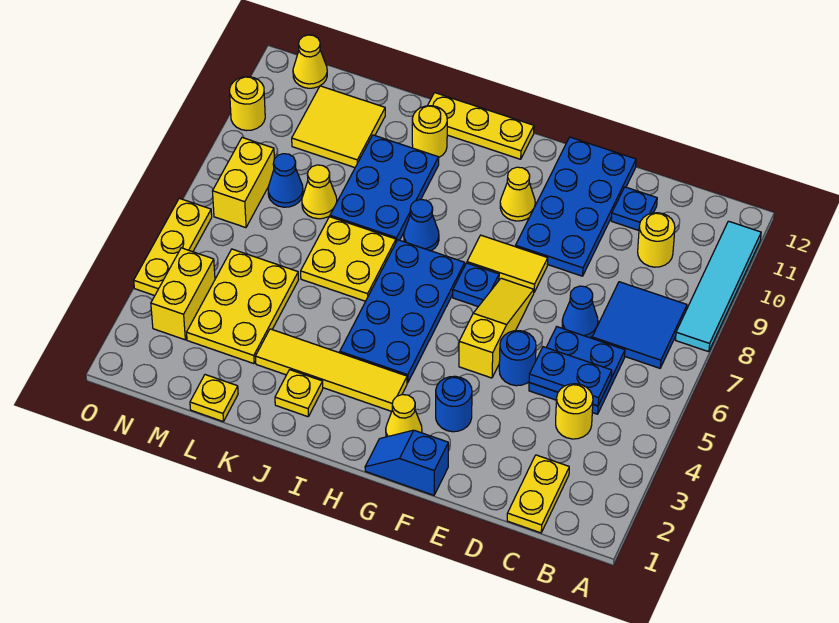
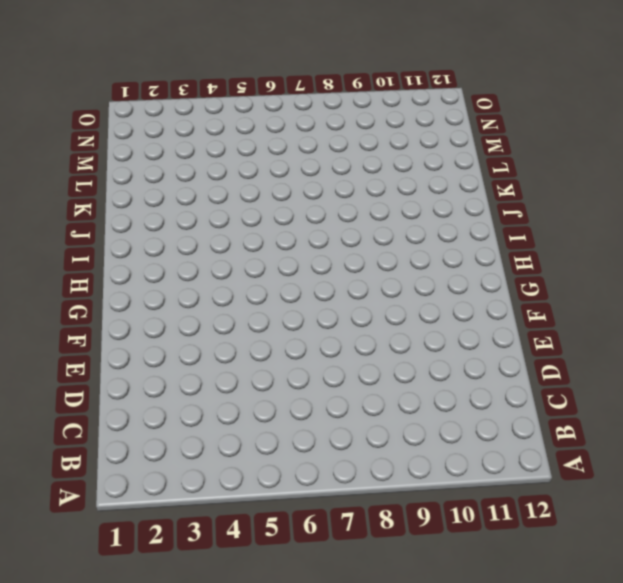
none -> cyan 1x4 tile [676,221,761,352]
none -> blue 2x2 tile [592,282,687,368]
none -> yellow 1x2 plate [507,455,569,533]
none -> yellow 1x1 round brick [556,384,593,439]

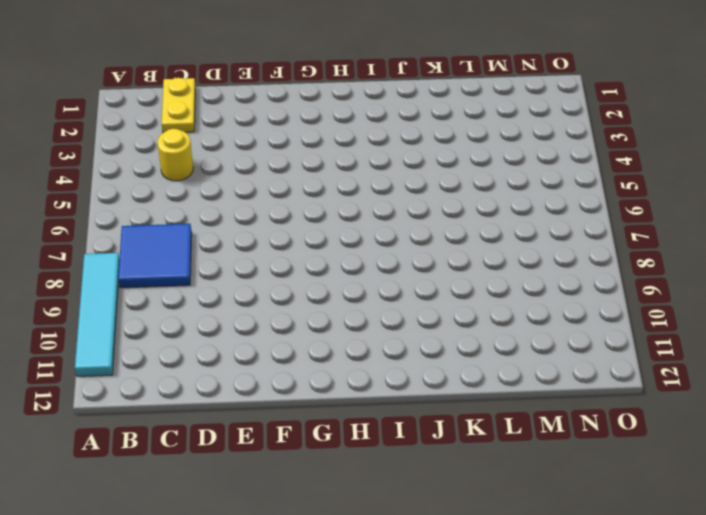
none -> blue 2x2 plate [529,327,625,414]
none -> yellow 1x1 round brick [638,213,675,267]
none -> blue 1x1 cone [562,286,598,338]
none -> blue 1x1 plate [611,187,657,230]

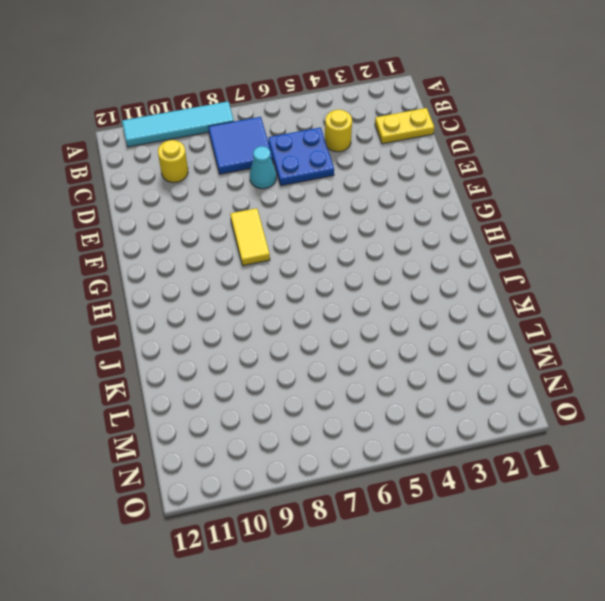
cyan 1x1 cone [250,146,276,189] -> blue 1x1 cone [562,286,598,338]
none -> blue 1x1 plate [611,187,657,230]
none -> blue 1x1 round brick [499,331,536,386]
none -> blue 2x4 plate [515,137,636,276]
none -> blue 1x2 slope [365,430,448,495]

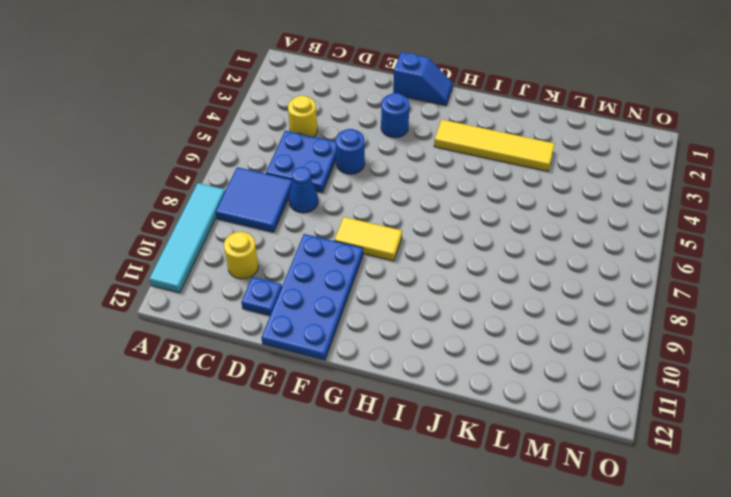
none -> yellow 1x2 plate [507,455,569,533]
none -> yellow 1x3 slope [459,278,534,378]
none -> yellow 1x1 cone [386,395,422,437]
none -> blue 1x1 plate [453,263,499,307]

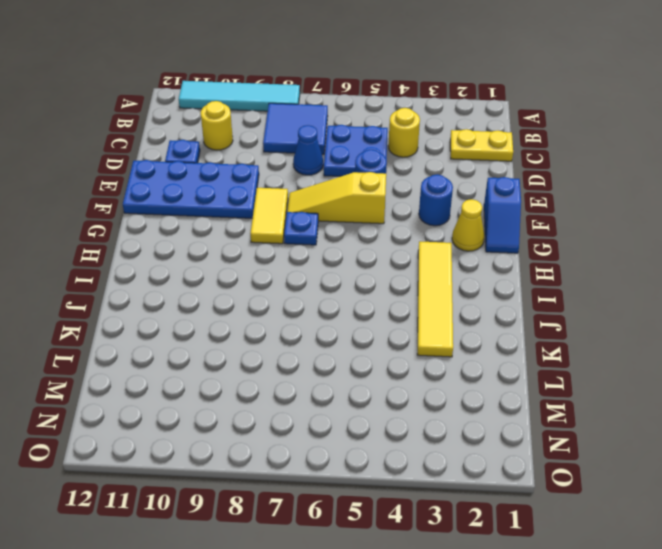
none -> yellow 1x1 cone [500,167,535,221]
none -> blue 2x4 plate [340,240,465,383]
none -> yellow 1x3 plate [428,93,534,159]
none -> blue 1x1 cone [404,200,439,251]

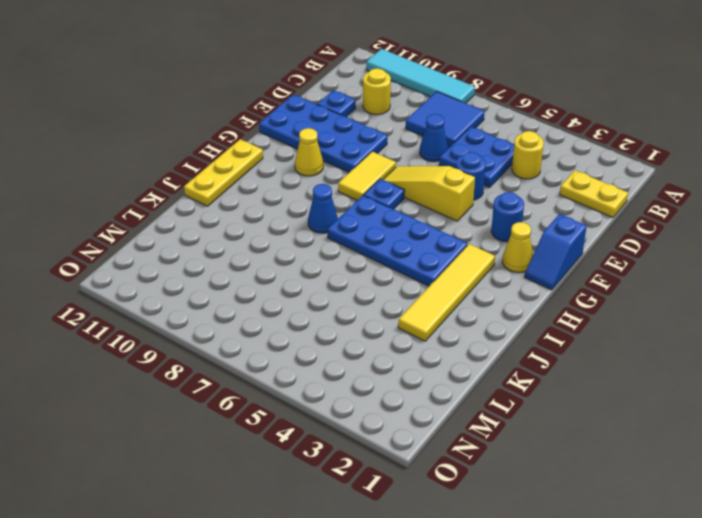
none -> yellow 1x1 plate [275,370,323,417]
none -> yellow 2x2 plate [301,217,396,301]
none -> blue 2x3 plate [330,135,439,242]
none -> yellow 1x1 round brick [412,106,447,157]

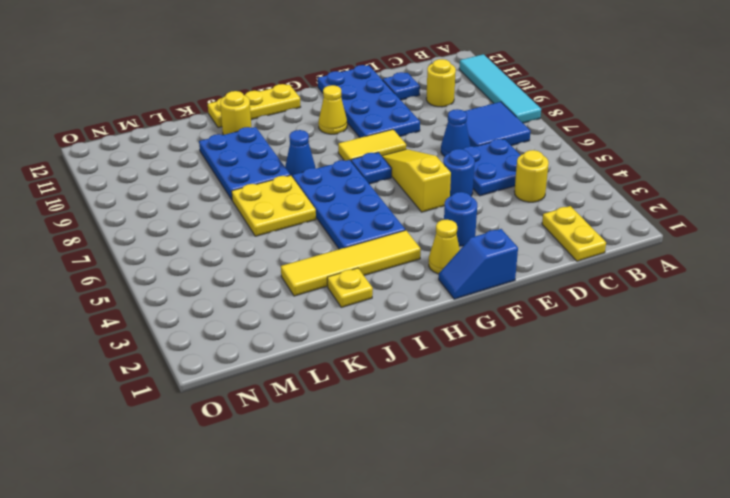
none -> yellow 1x1 plate [190,375,238,422]
none -> yellow 2x3 plate [187,249,299,364]
none -> yellow 1x1 cone [302,165,337,219]
none -> yellow 2x2 tile [292,86,385,168]

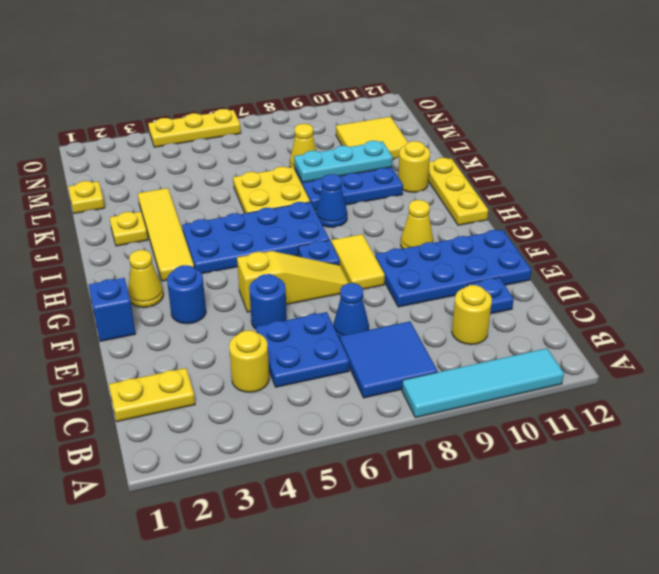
cyan 1x3 plate [294,141,393,182] -> none
none -> yellow 2x3 plate [187,249,299,364]
none -> blue 1x1 cone [268,154,303,207]
none -> yellow 1x2 brick [151,248,215,340]
none -> yellow 1x2 brick [213,138,274,228]

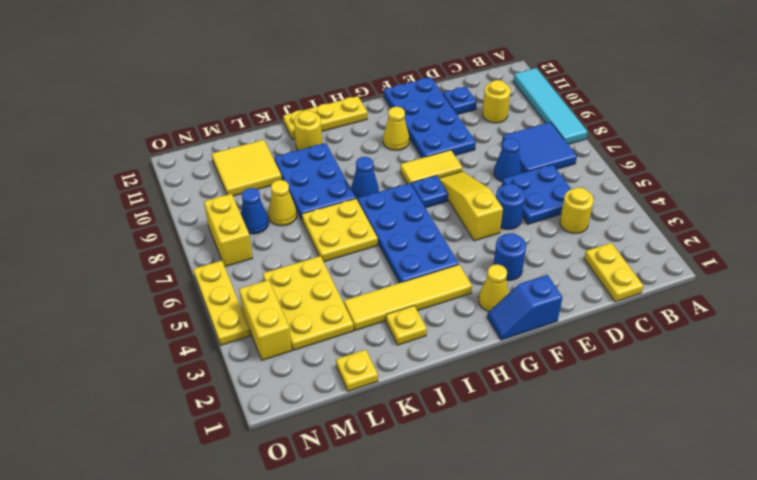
none -> yellow 1x1 cone [293,35,327,88]
none -> yellow 1x1 round brick [230,77,265,131]
none -> blue 1x2 plate [529,347,612,406]

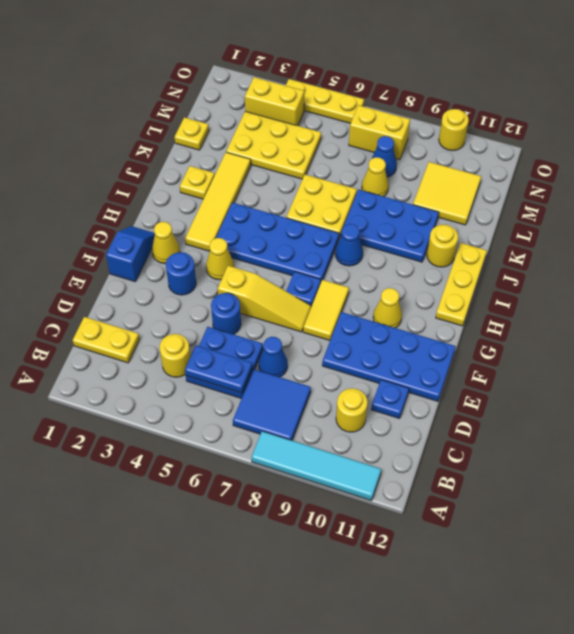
blue 1x2 plate [185,346,252,393] -> blue 1x2 plate turned to [529,347,612,406]
yellow 1x1 cone [206,238,234,280] -> yellow 1x1 cone moved to [293,35,327,88]

